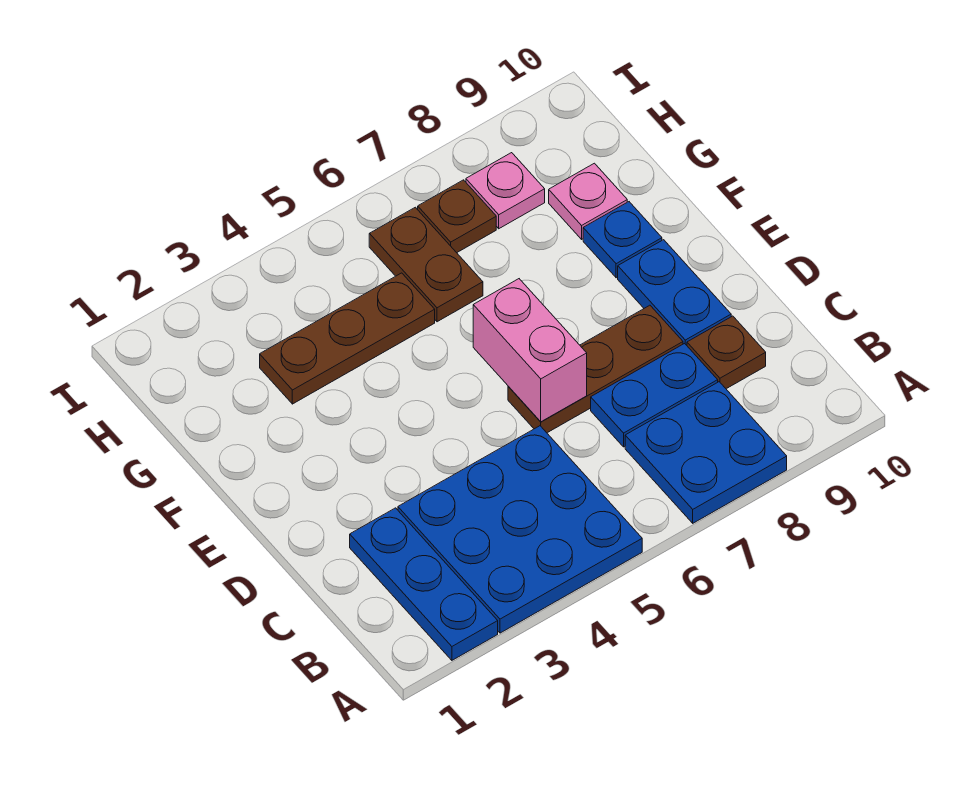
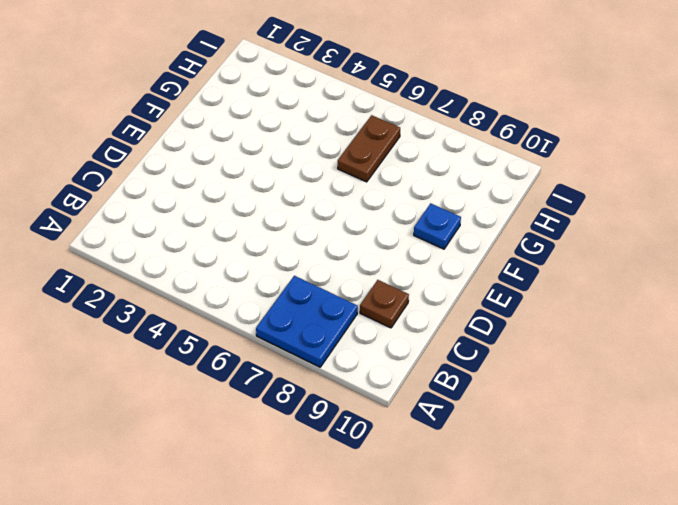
none -> blue 1x3 plate [350,508,498,660]
none -> blue 3x3 plate [398,426,642,633]
none -> blue 1x2 plate [591,343,718,447]

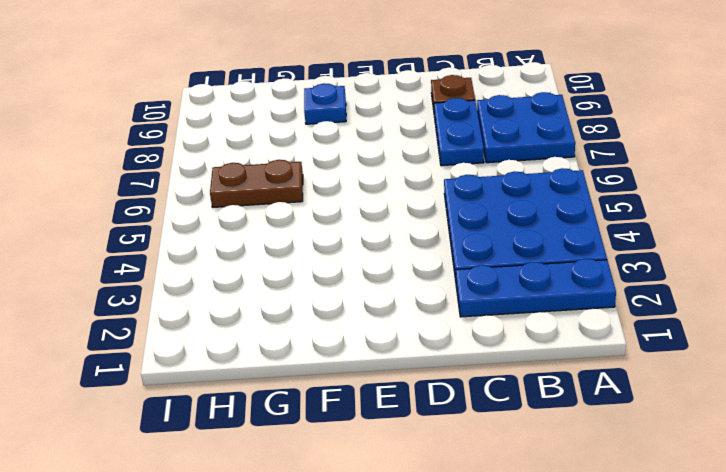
none -> brown 1x3 plate [508,305,683,433]
none -> blue 1x2 plate [618,240,731,345]
none -> brown 1x3 plate [260,273,435,404]

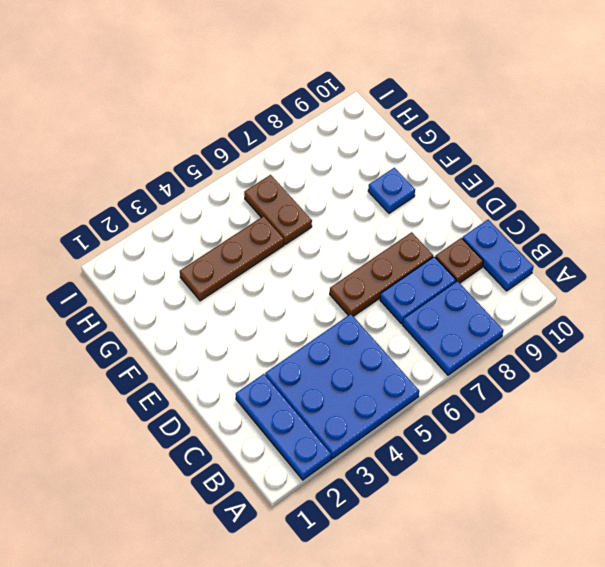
blue 1x2 plate [462,220,534,291] -> blue 1x2 plate moved to [618,240,731,345]
none -> pink 1x1 plate [549,163,627,239]
none -> brown 1x1 plate [418,180,496,253]
none -> pink 1x1 plate [466,153,545,229]

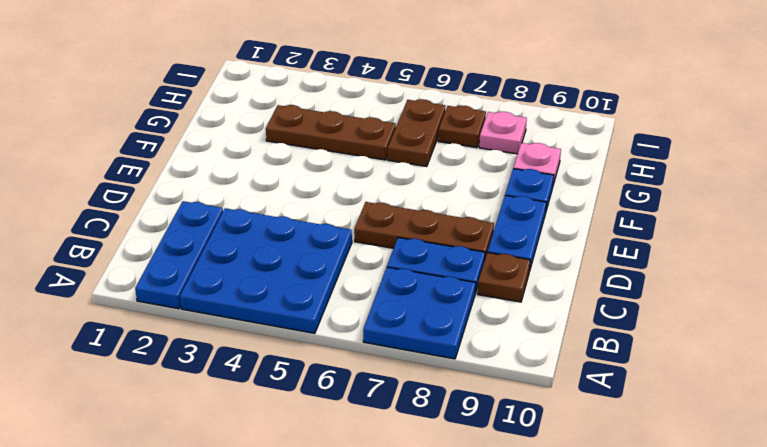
none -> pink 1x2 brick [473,279,587,422]

